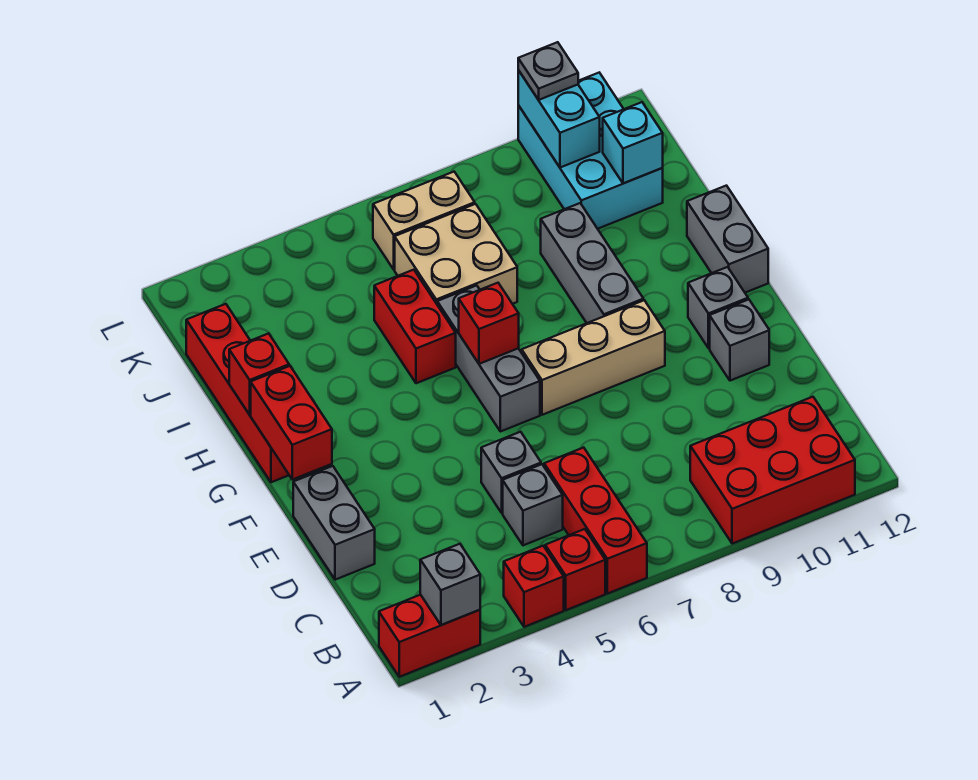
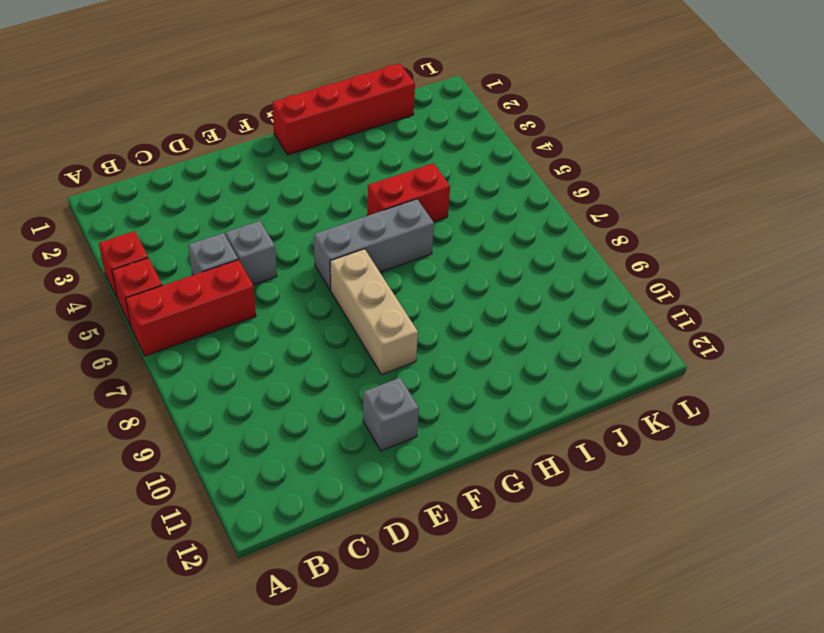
none -> red 1x2 brick [379,595,480,677]
none -> red 2x3 brick [690,397,855,544]
none -> grey 1x2 brick [293,466,375,580]

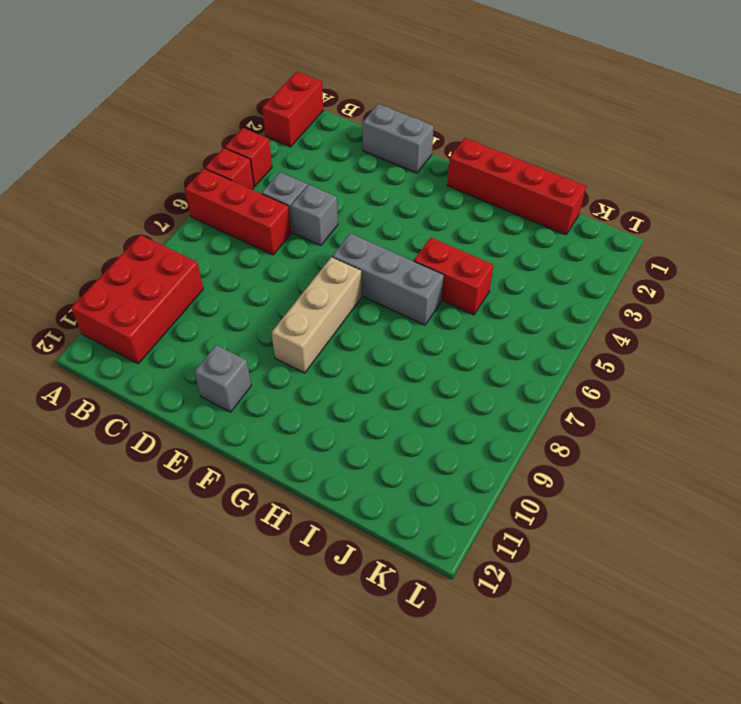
none -> grey 1x1 brick [688,267,748,348]
none -> grey 1x3 brick [541,203,643,323]
none -> grey 1x2 brick [687,186,768,293]

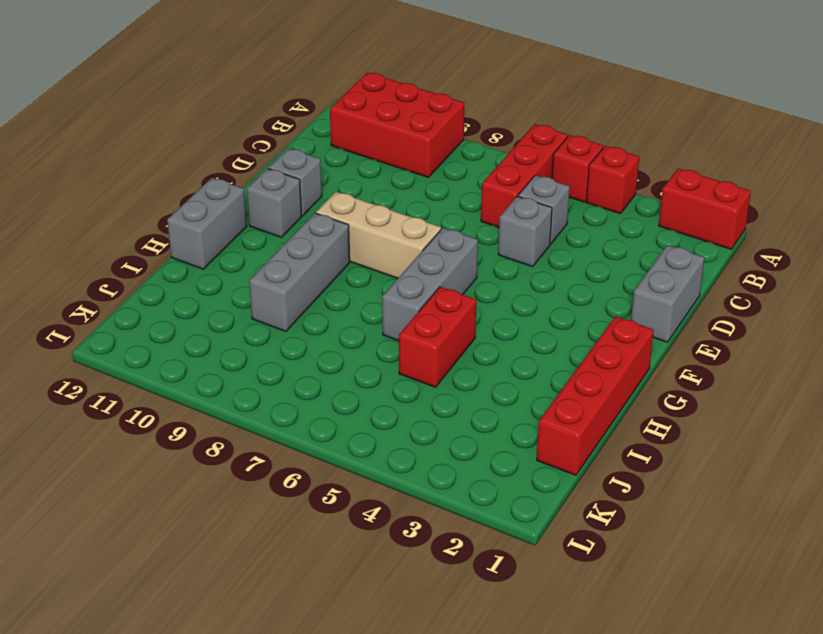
none -> tan 2x2 brick [395,204,517,304]
none -> cyan 2x3 brick [518,73,663,229]
none -> tan 1x2 brick [373,172,475,269]

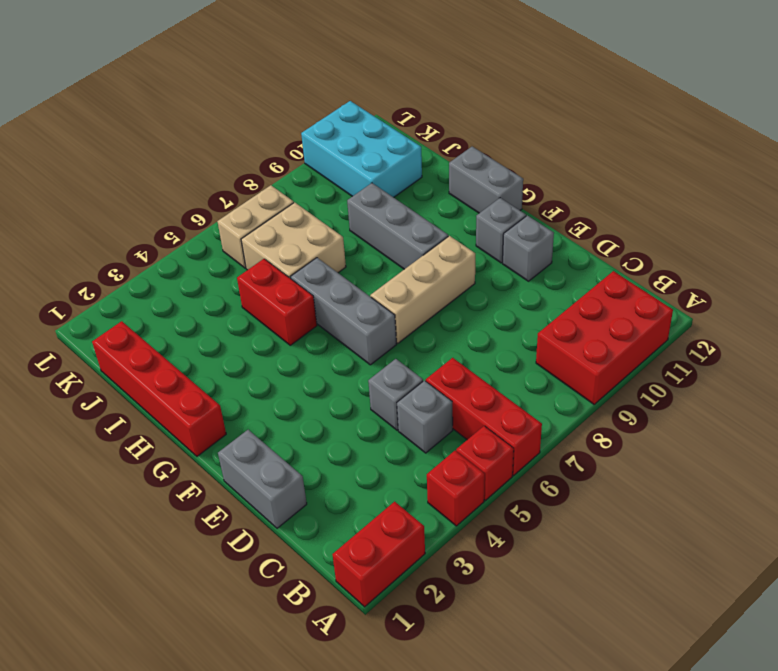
none -> grey 1x1 brick [420,544,480,625]
none -> red 1x2 brick [251,366,332,480]
none -> red 1x1 brick [459,283,519,364]

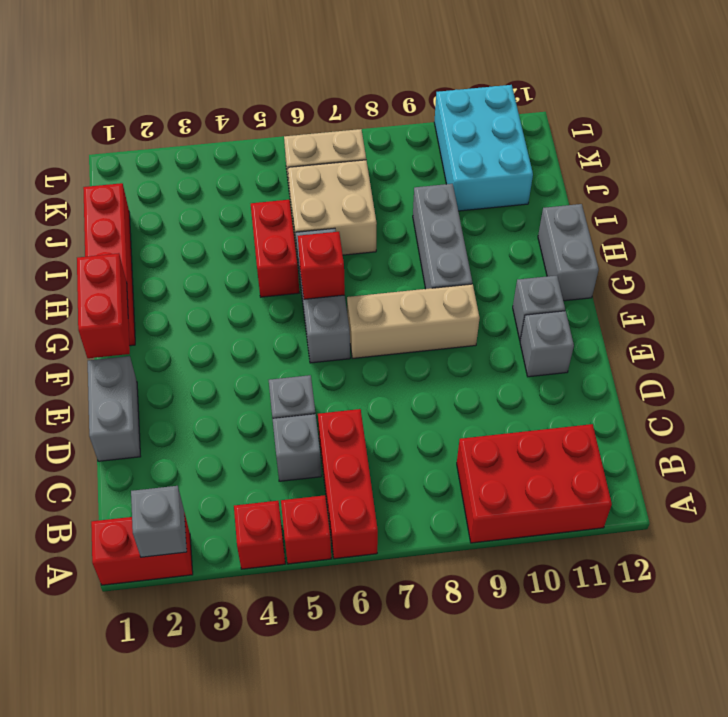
none -> red 1x1 brick [229,333,289,415]
none -> cyan 1x1 brick [603,102,663,183]
none -> cyan 1x2 brick [518,70,600,168]

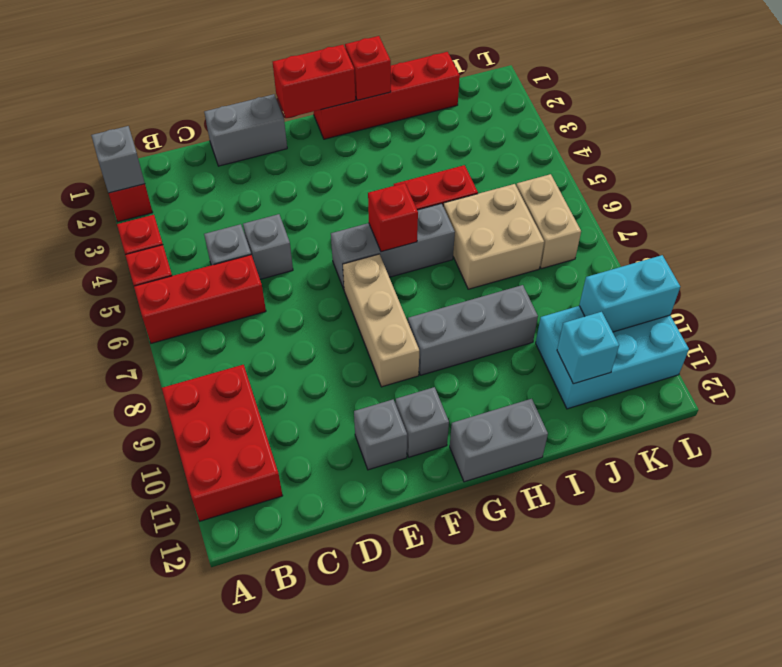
none -> grey 1x1 plate [518,42,578,100]

